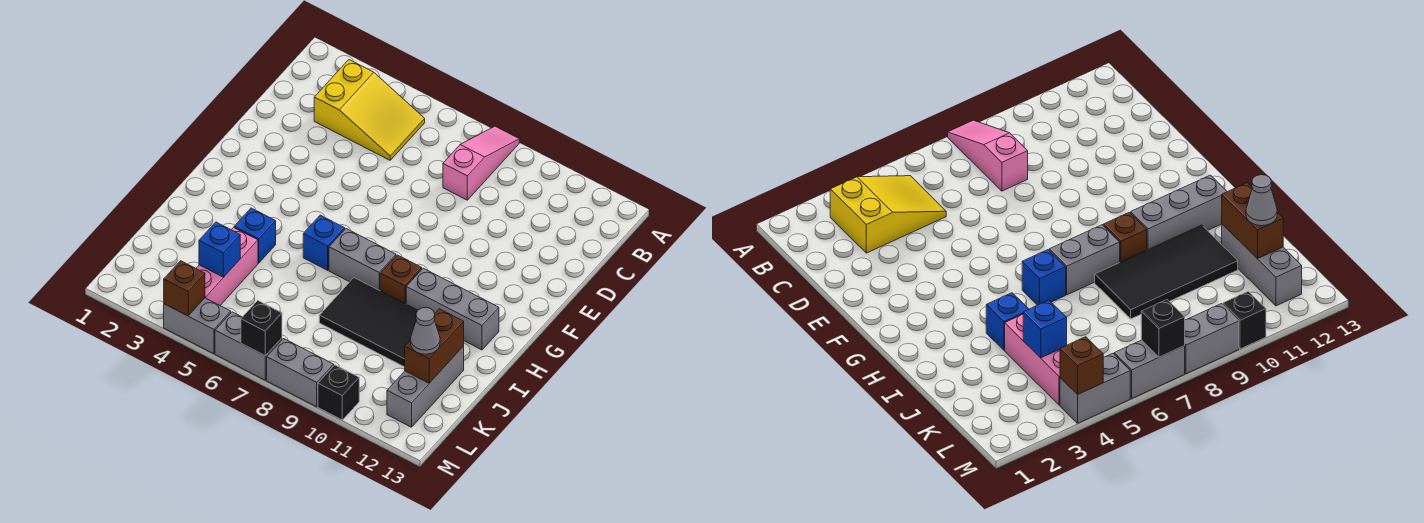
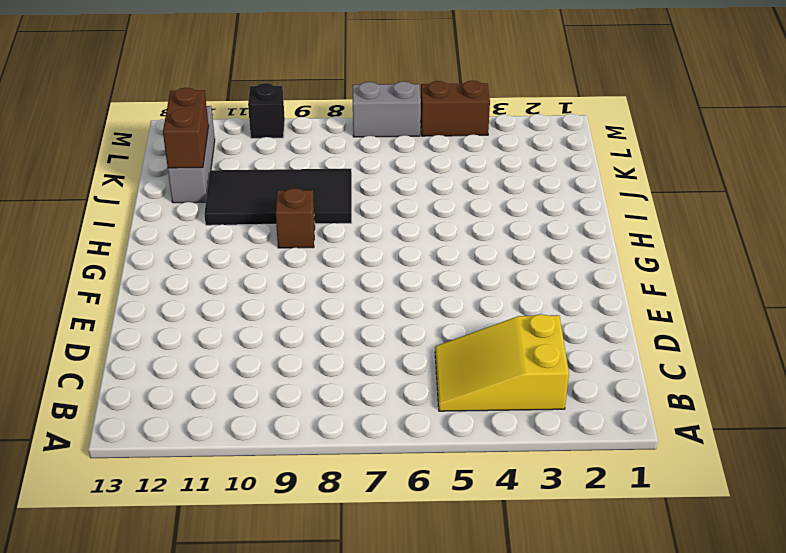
brown 1x2 brick [421,81,490,136] -> grey 1x2 brick [164,298,231,354]
none -> pink 1x3 slope [443,126,519,200]
none -> blue 1x1 brick [303,215,345,270]
none -> grey 1x2 brick [329,229,396,291]

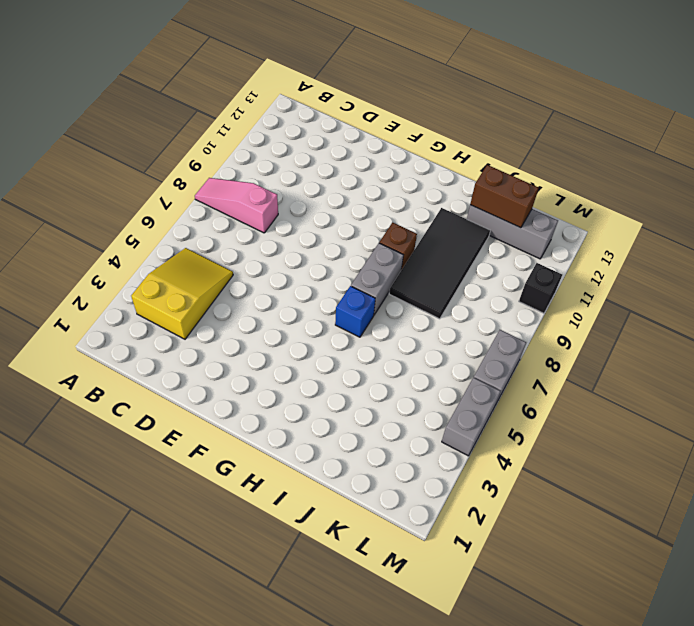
none -> grey 1x3 brick [406,268,499,350]
none -> blue 1x1 brick [234,208,276,263]
none -> pink 1x3 brick [196,227,258,305]

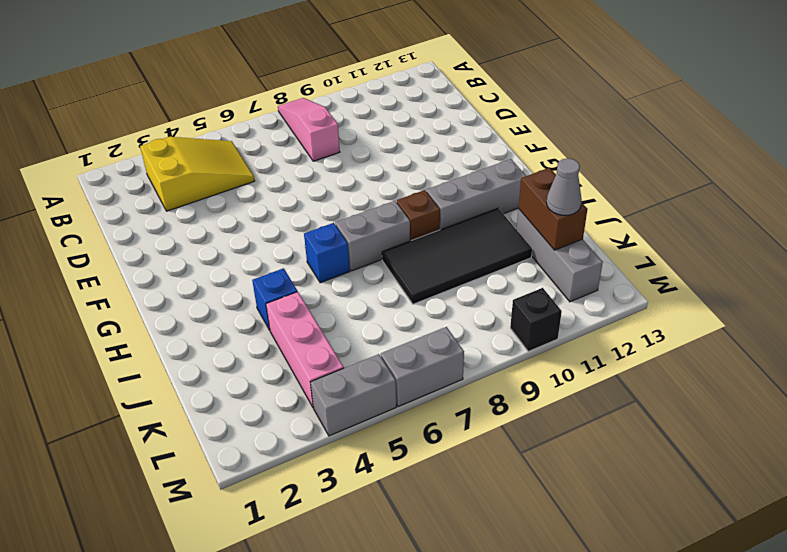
none -> grey 1x2 brick [267,339,334,407]
none -> blue 1x1 brick [199,222,240,277]
none -> brown 1x1 brick [164,261,205,316]

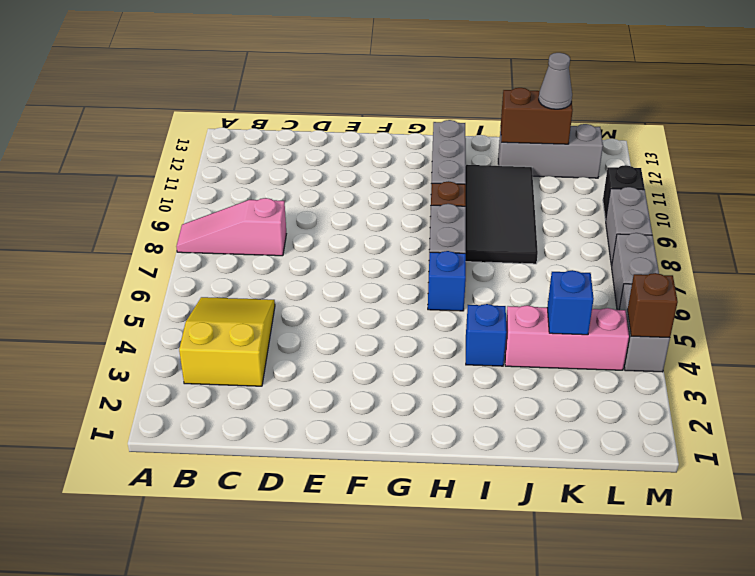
none -> black 1x1 brick [241,301,282,356]

